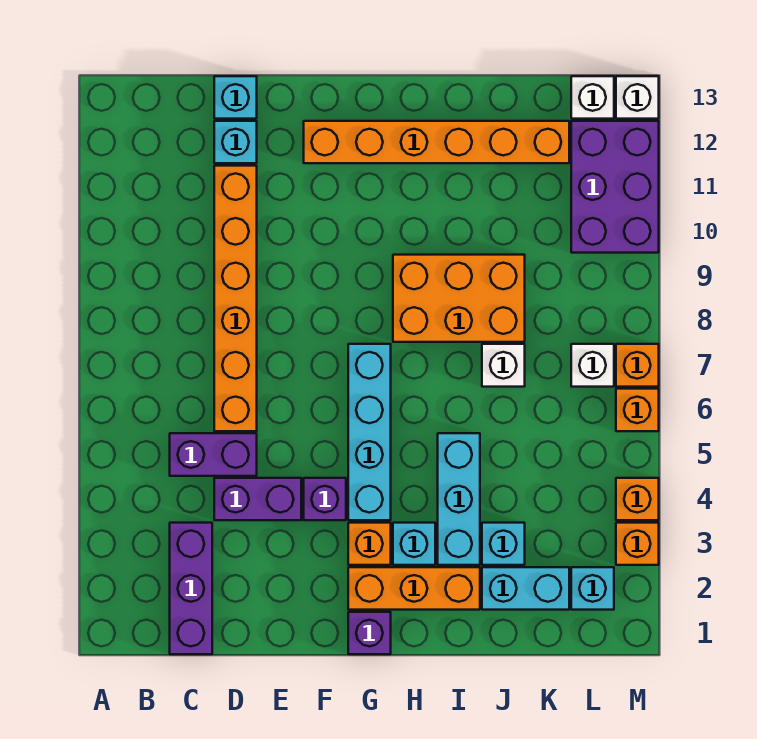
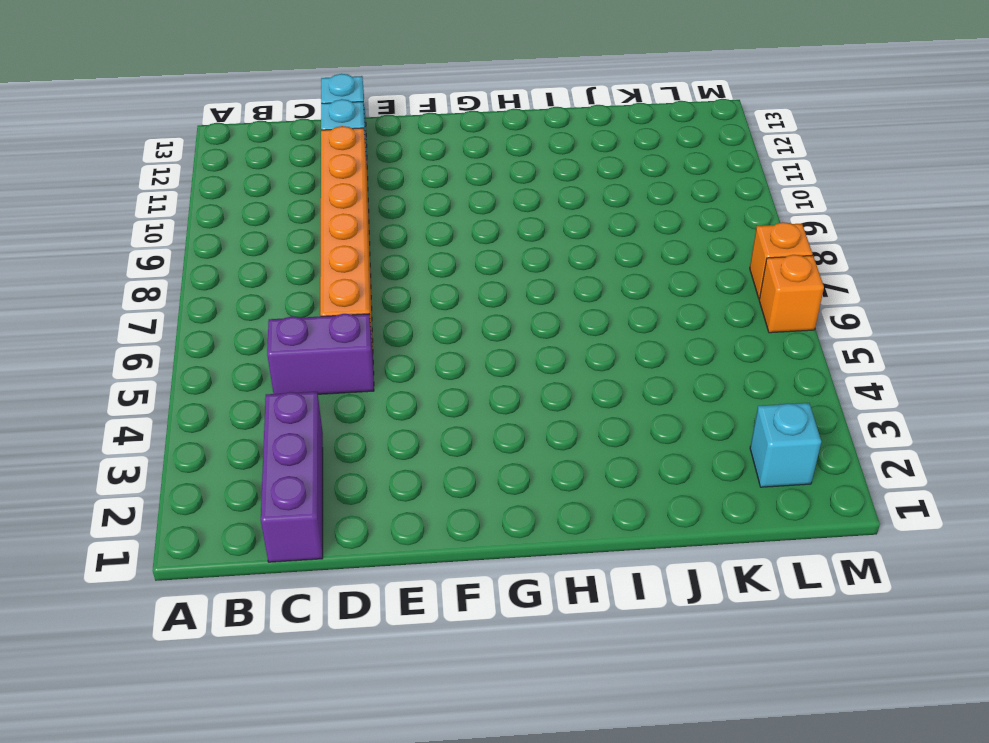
none -> purple 1x2 brick [214,478,301,520]
none -> purple 1x1 brick [304,478,346,520]
none -> orange 1x6 brick [304,121,569,163]

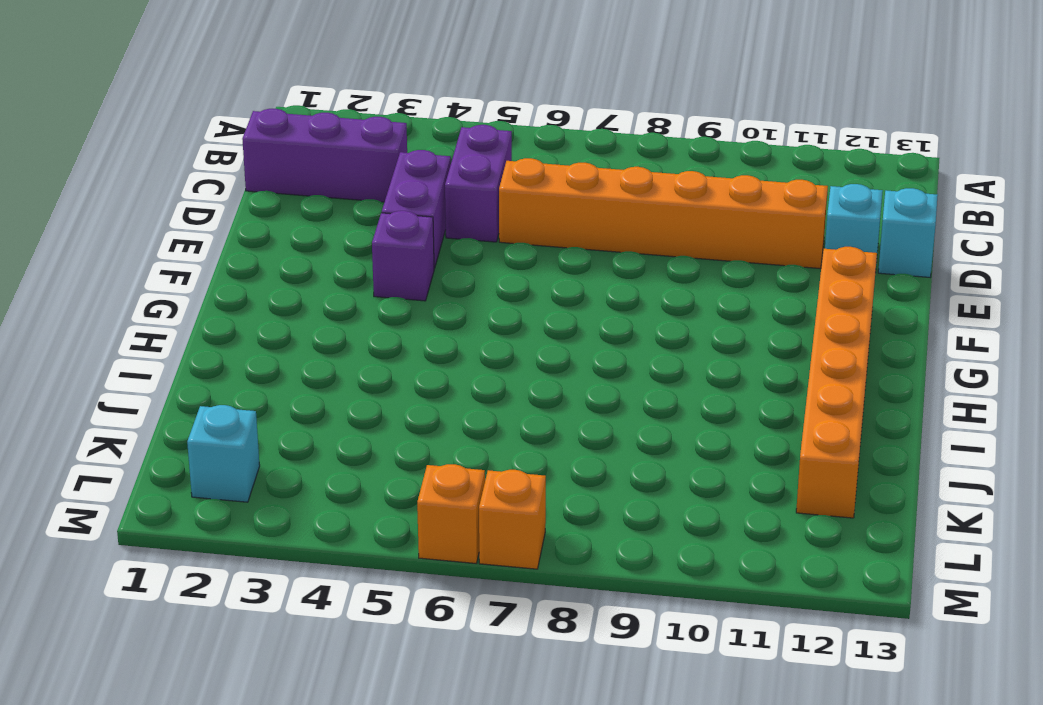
none -> purple 1x1 brick [348,612,391,654]
none -> orange 1x3 brick [348,567,480,610]
none -> orange 1x1 brick [348,523,391,565]

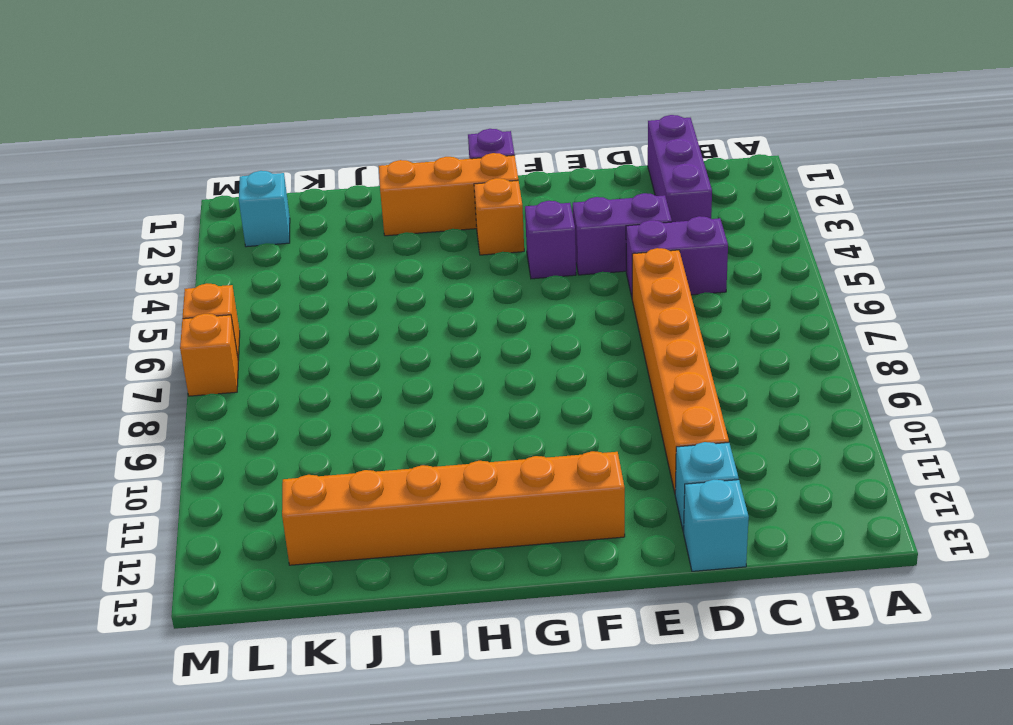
none -> cyan 1x4 brick [348,344,391,520]
none -> cyan 1x1 brick [393,523,435,565]
none -> orange 2x3 brick [393,255,525,342]

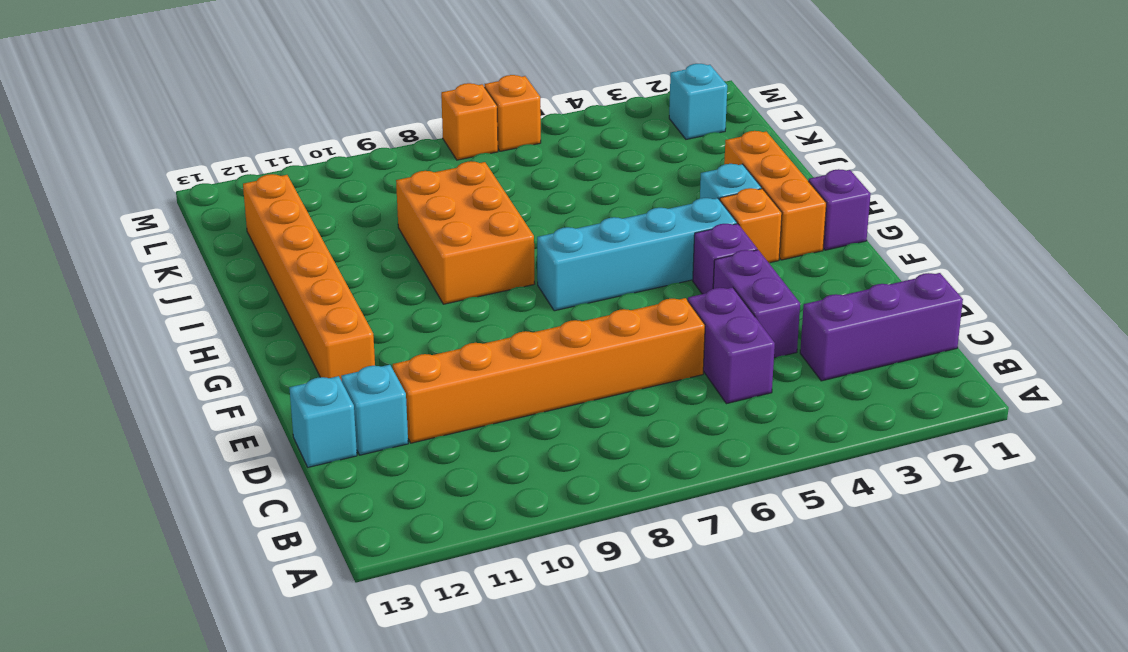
none -> cyan 1x3 brick [438,433,480,565]
none -> cyan 1x2 brick [482,567,569,610]
none -> cyan 1x1 brick [482,523,525,565]

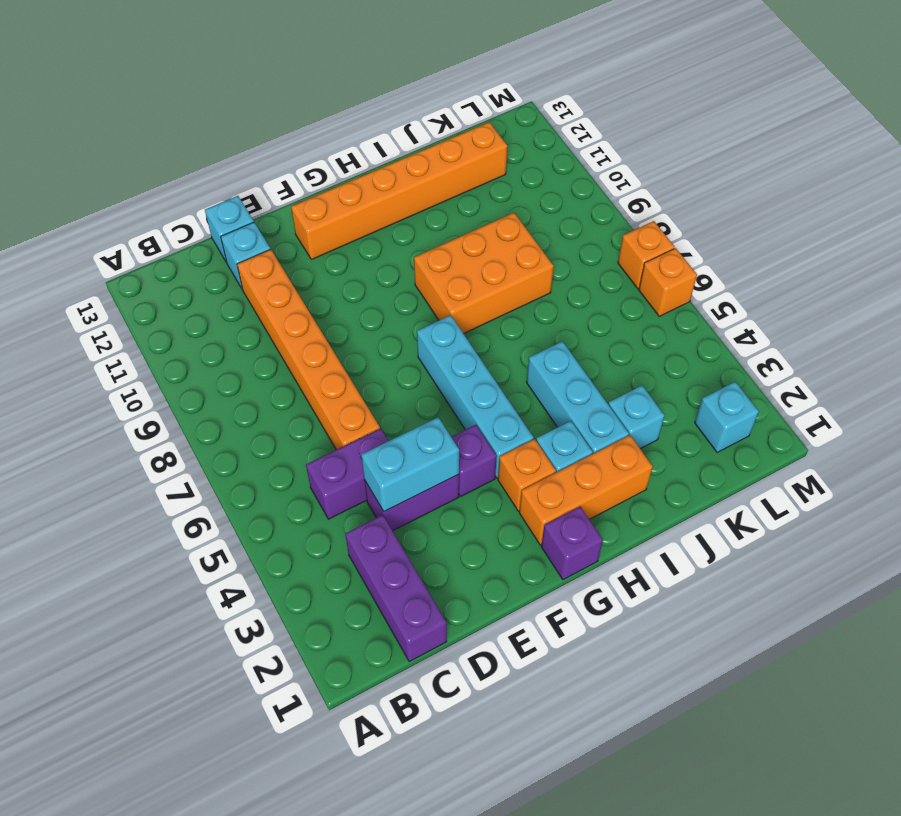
cyan 1x2 brick [361,417,459,511] -> cyan 1x2 brick moved to [482,567,569,610]
none -> white 1x1 brick [482,344,525,387]
none -> white 1x1 brick [571,344,614,387]
none -> purple 2x3 brick [571,121,659,253]

